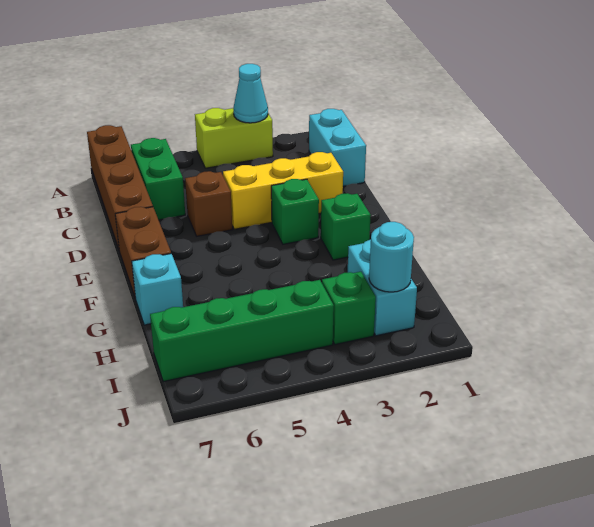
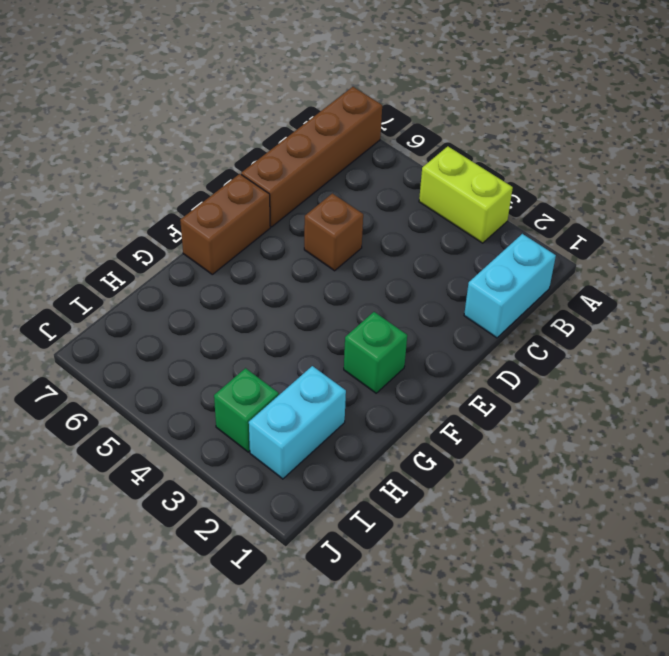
none -> green 1x2 brick [131,138,185,220]
none -> yellow 1x3 brick [223,152,343,229]
none -> green 1x1 brick [271,179,319,244]

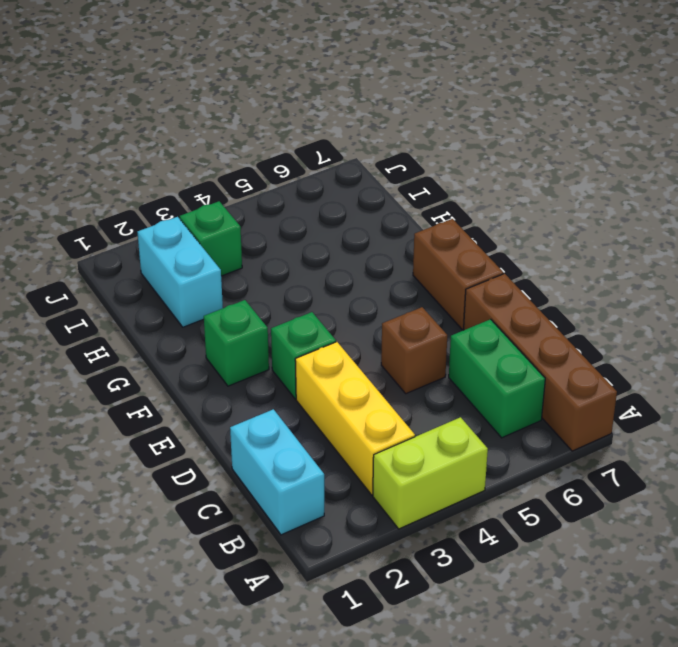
yellow 1x3 brick [295,342,415,495] -> yellow 1x3 brick turned to [223,152,343,229]
none -> cyan 1x1 brick [132,254,183,325]
none -> green 1x4 brick [150,280,334,382]
none -> cyan 1x1 cone [233,64,268,123]

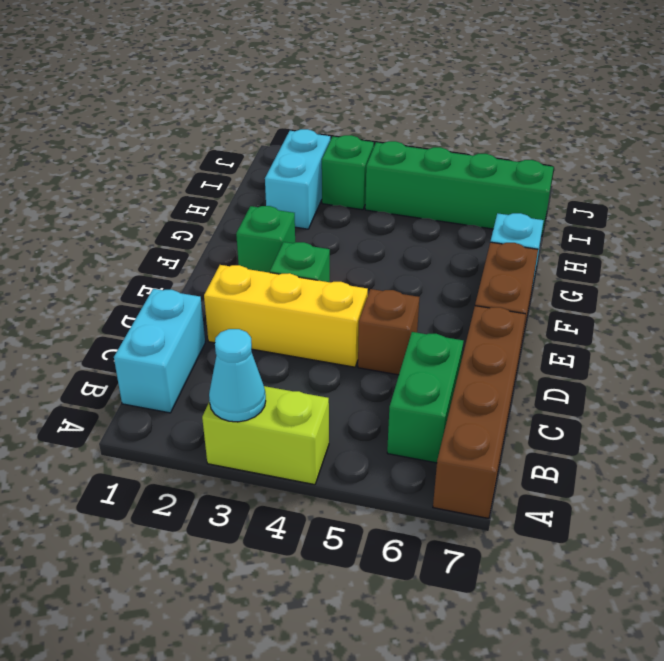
none -> cyan 1x1 round brick [369,222,414,292]

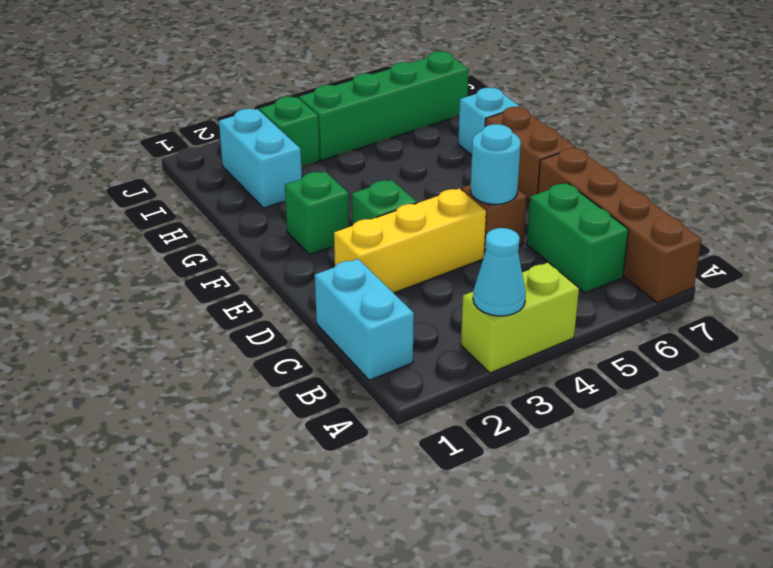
cyan 1x1 round brick [470,124,521,204] -> cyan 1x1 round brick moved to [369,222,414,292]

